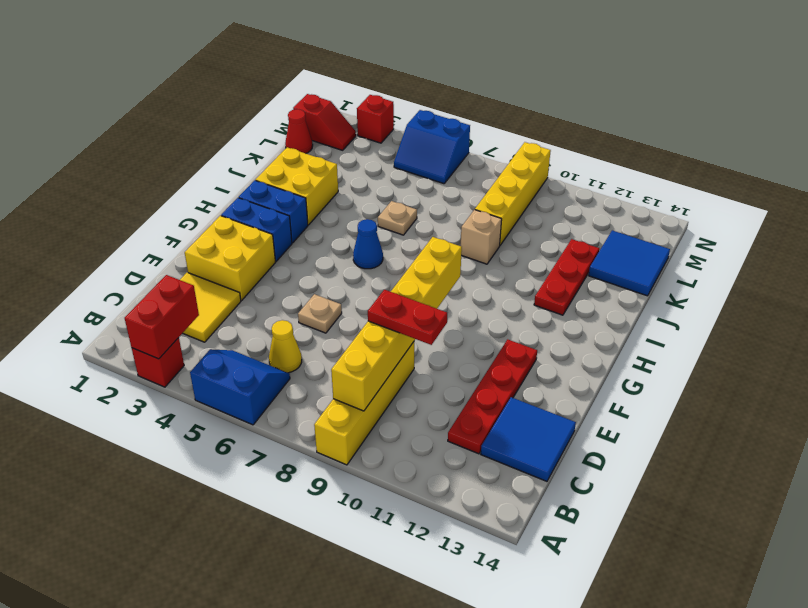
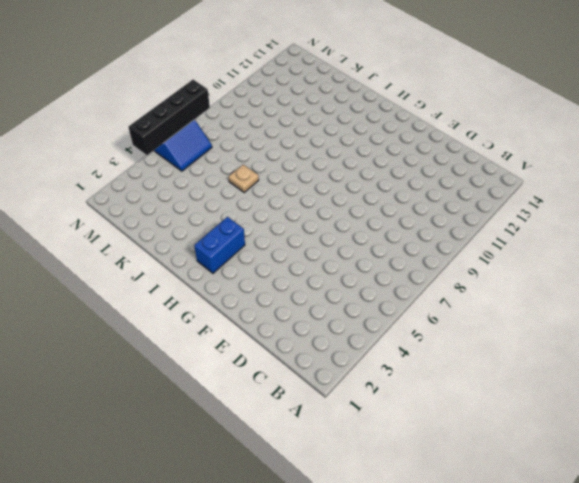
black 1x4 brick [129,80,210,155] -> none
none -> red 1x1 brick [132,338,184,387]
none -> blue 2x2 slope [190,349,290,425]
none -> yellow 1x4 brick [314,342,414,465]

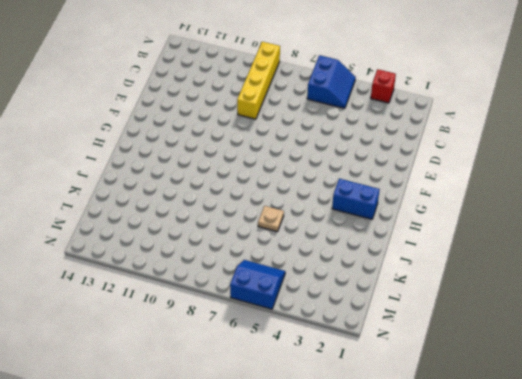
blue 2x2 slope [307,55,356,108] -> blue 2x2 slope turned to [190,349,290,425]
none -> yellow 2x2 tile [180,272,241,342]
none -> yellow 1x1 cone [269,320,302,373]
none -> red 1x4 plate [448,339,537,454]

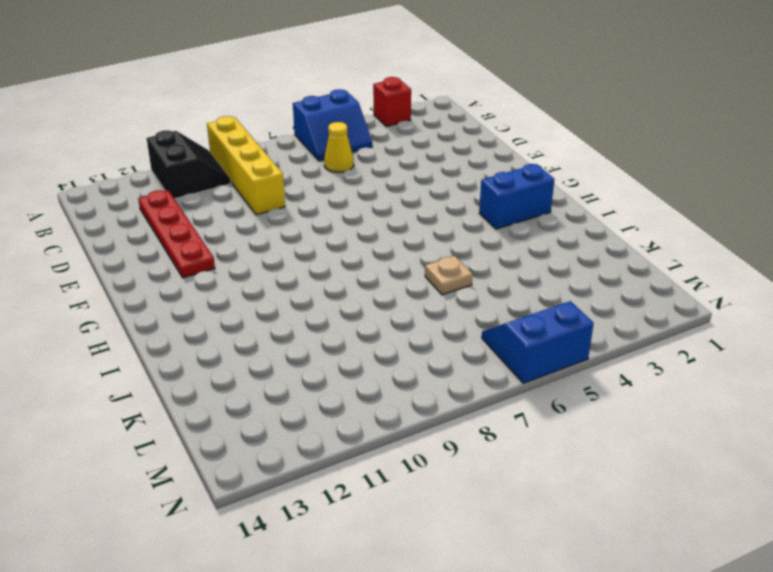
black 2x2 slope [146,130,231,199] -> none
none -> yellow 2x2 tile [180,272,241,342]
none -> blue 2x2 tile [481,397,576,481]
none -> yellow 2x2 brick [185,216,276,300]

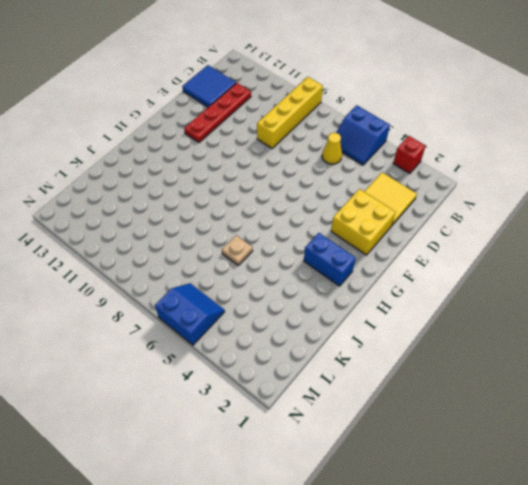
none -> tan 1x1 plate [298,294,342,333]
none -> blue 1x2 brick [221,198,292,261]
none -> blue 1x1 cone [353,219,383,269]

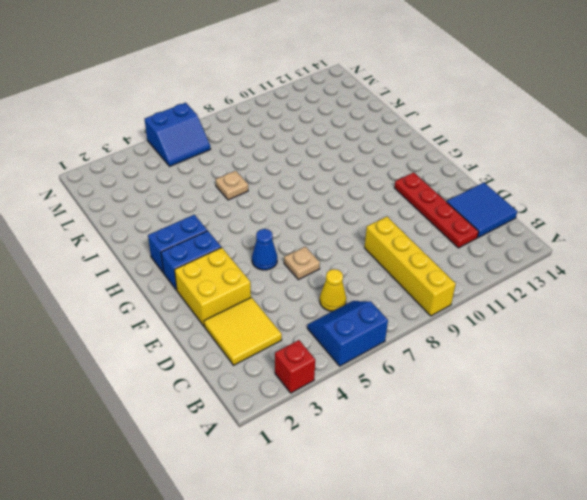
blue 1x1 cone [252,229,277,270] -> blue 1x1 cone moved to [353,219,383,269]
none -> yellow 2x2 brick [256,147,338,225]
none -> red 1x3 plate [534,239,599,315]
none -> tan 1x1 brick [461,210,502,264]

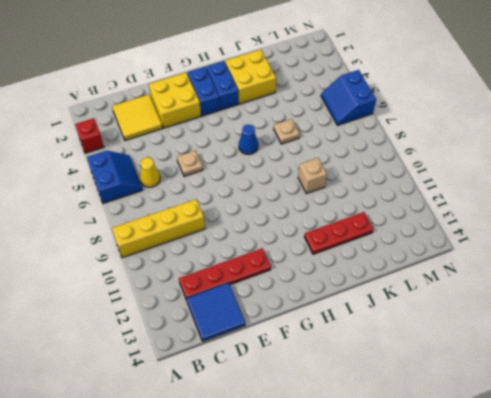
none -> yellow 1x4 brick [475,142,551,245]
none -> blue 2x2 tile [589,230,670,296]
none -> red 1x1 cone [285,109,313,153]

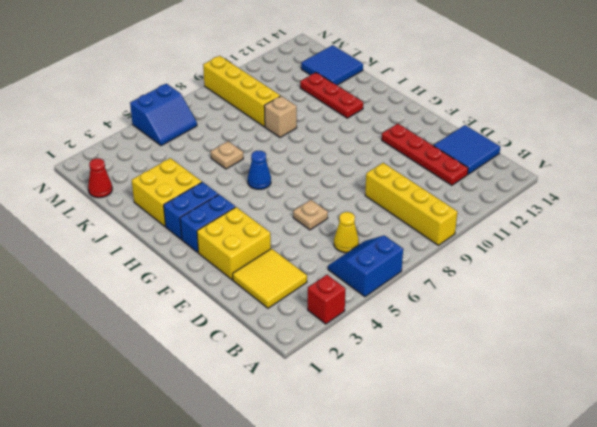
none -> red 1x2 slope [293,94,356,150]
none -> red 1x1 brick [357,95,394,143]
none -> red 1x2 brick [125,275,199,359]

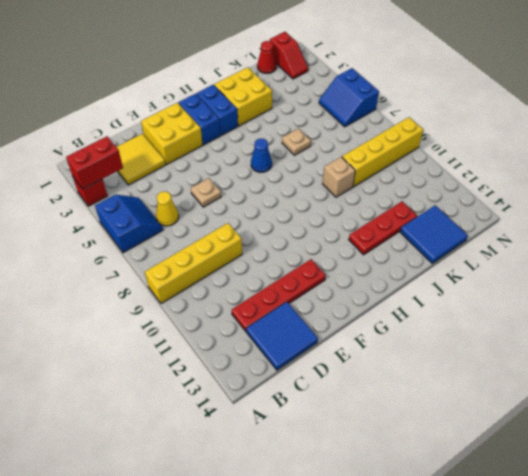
none -> red 1x1 brick [357,95,394,143]
none -> yellow 1x6 brick [331,237,462,411]
none -> red 1x2 plate [368,290,447,345]

